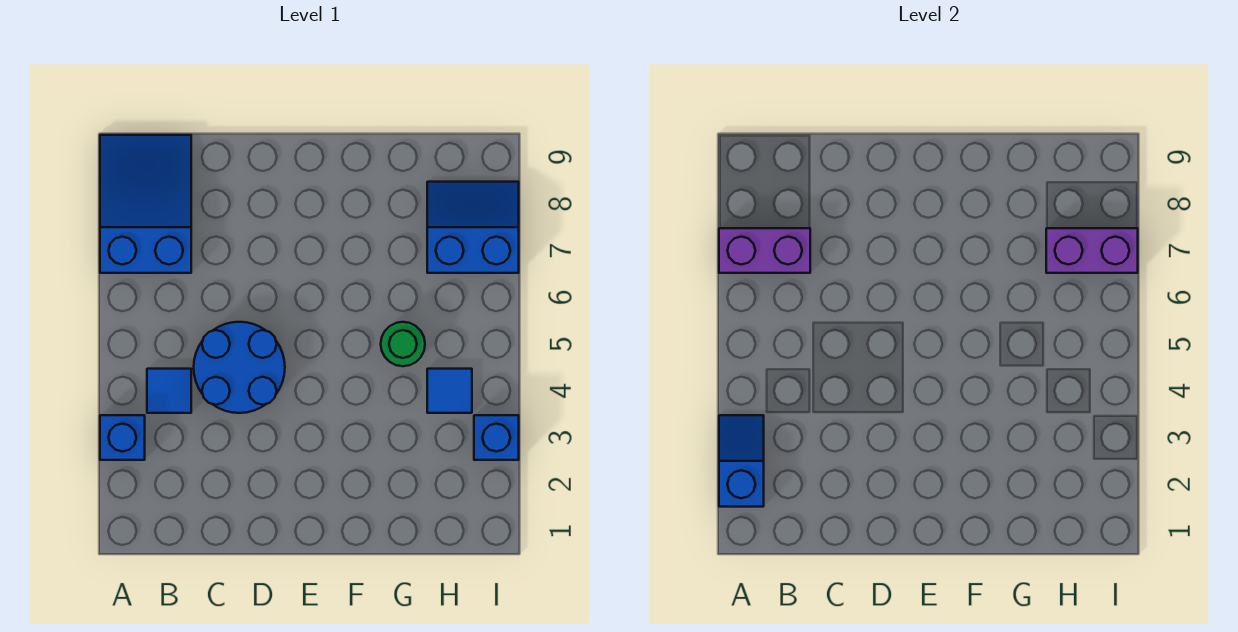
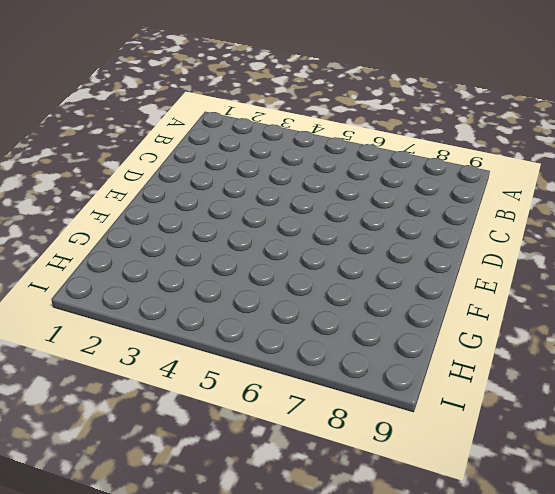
none -> blue 1x1 brick [100,415,145,460]
none -> blue 2x3 slope [100,135,191,273]

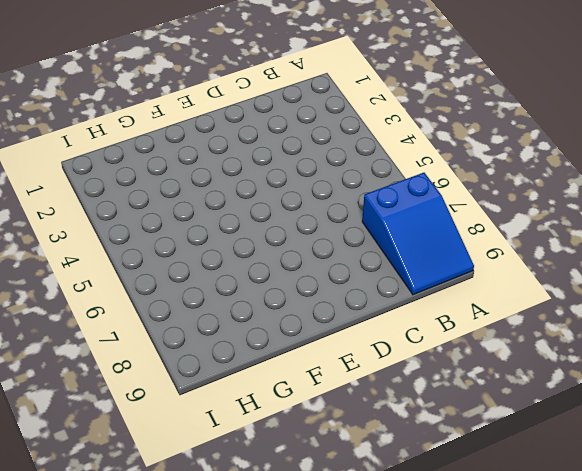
none -> blue 1x1 brick [100,415,145,460]
none -> blue 1x1 tile [147,369,191,413]

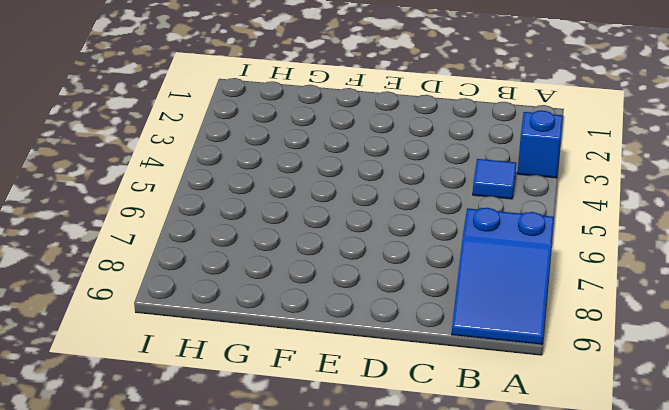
none -> blue 2x2 round brick [194,322,285,413]
none -> green 1x1 round brick [381,322,425,366]

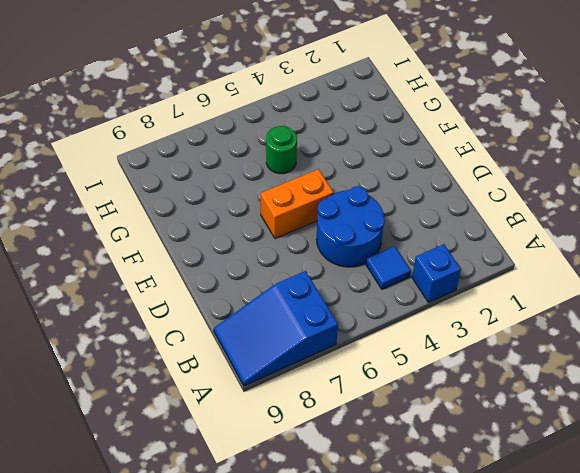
orange 1x2 brick [261,169,334,239] -> none
none -> blue 1x1 tile [427,369,472,413]
none -> blue 2x2 slope [427,182,519,273]

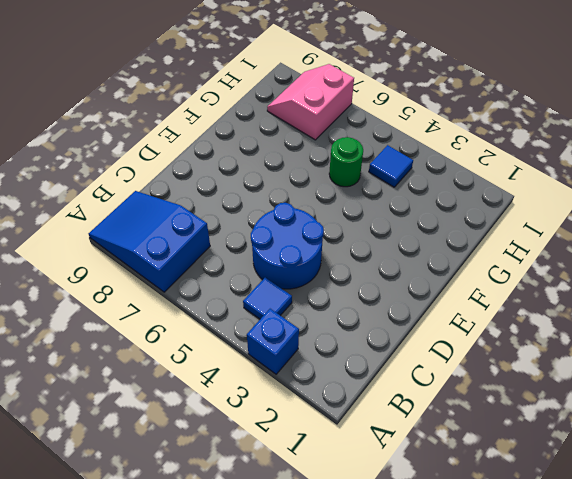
pink 2x2 slope [267,64,354,140] -> blue 2x2 slope [427,182,519,273]
none -> blue 1x1 brick [474,415,519,460]
none -> blue 1x2 slope [719,415,764,507]

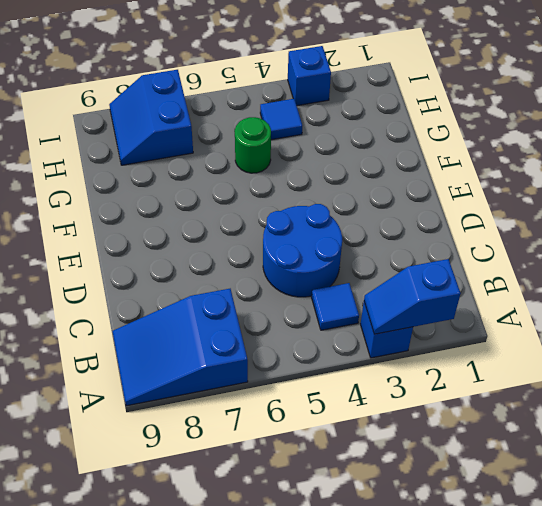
none -> purple 1x2 brick [719,228,810,273]
none -> purple 1x2 brick [1046,228,1138,273]

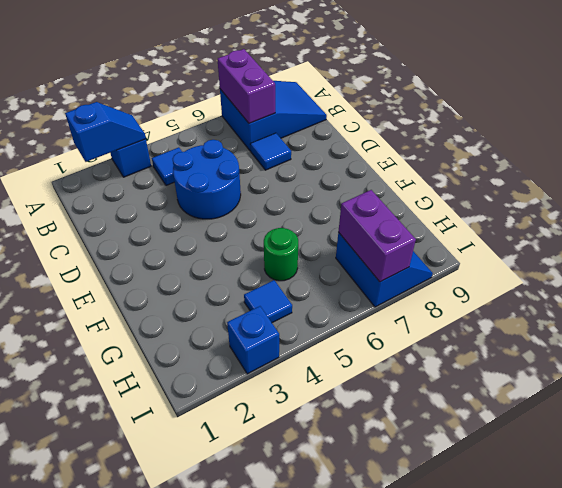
blue 1x1 tile [250,133,291,170] -> none

